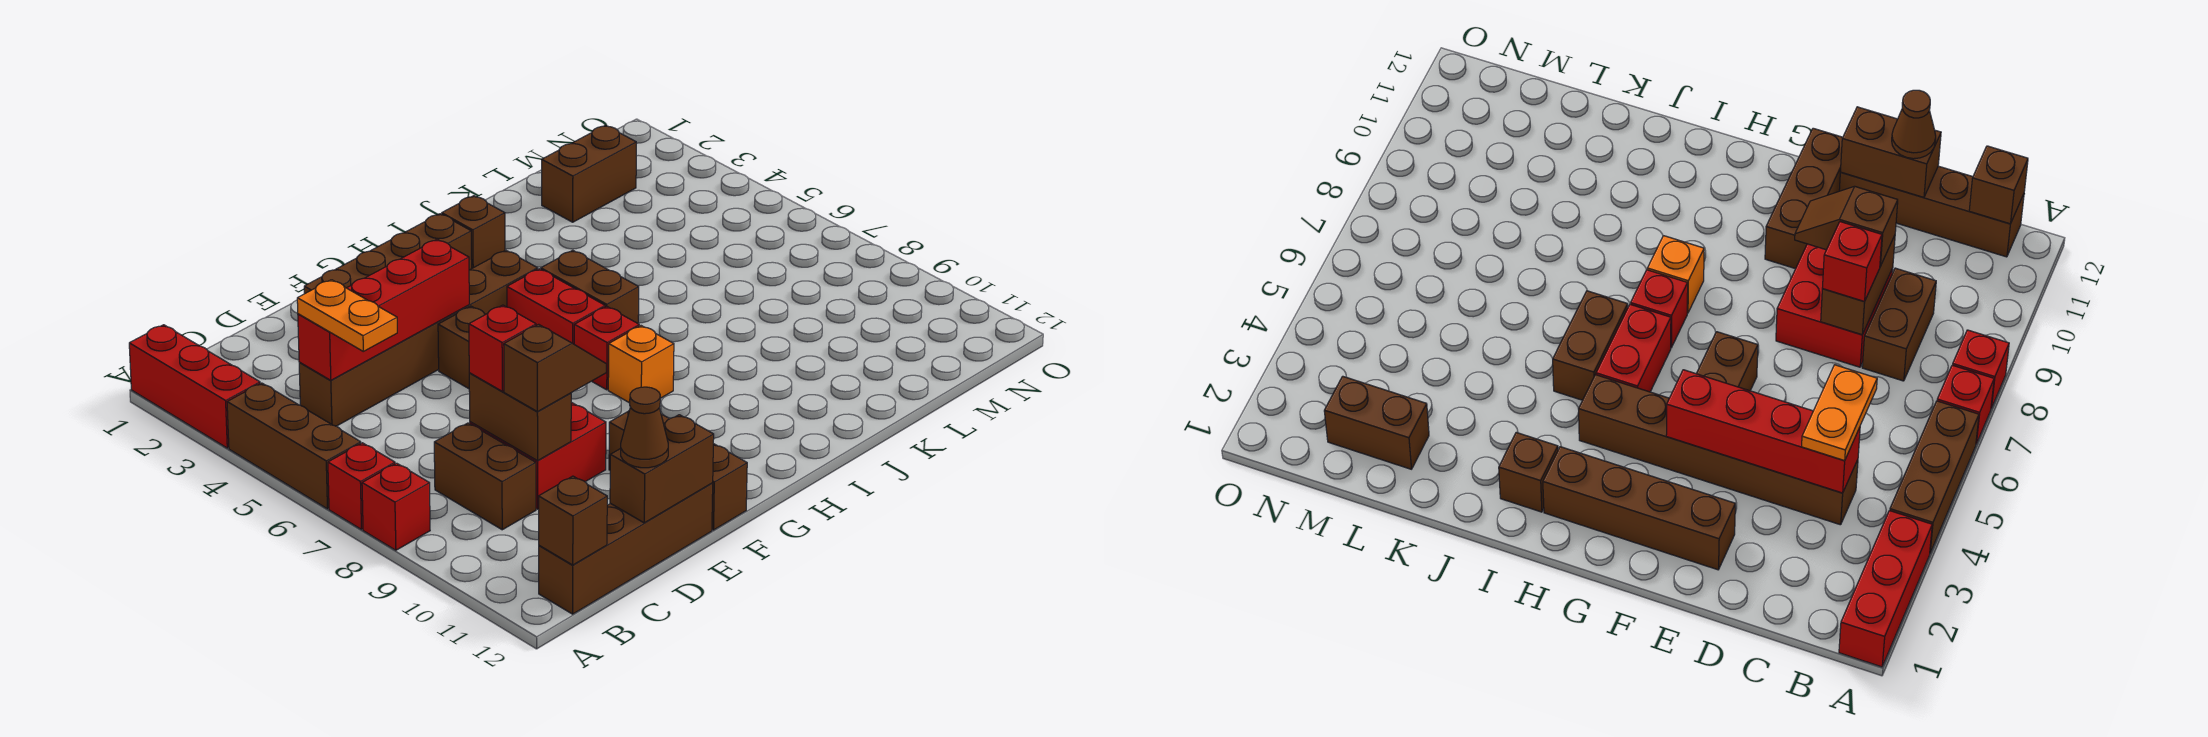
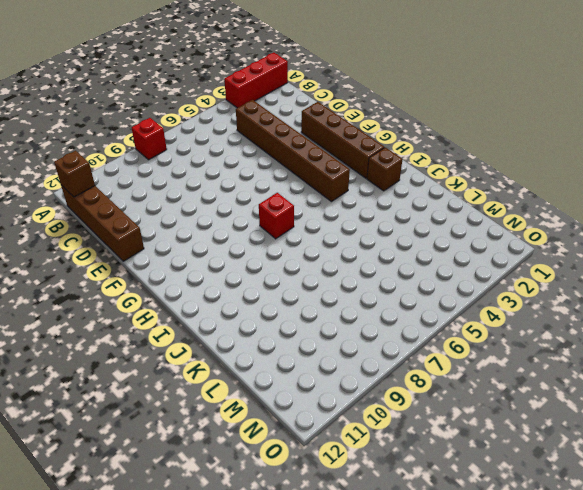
none -> brown 1x3 brick [227,383,361,509]
none -> red 1x1 brick [328,443,395,529]
none -> brown 1x2 brick [434,423,536,530]

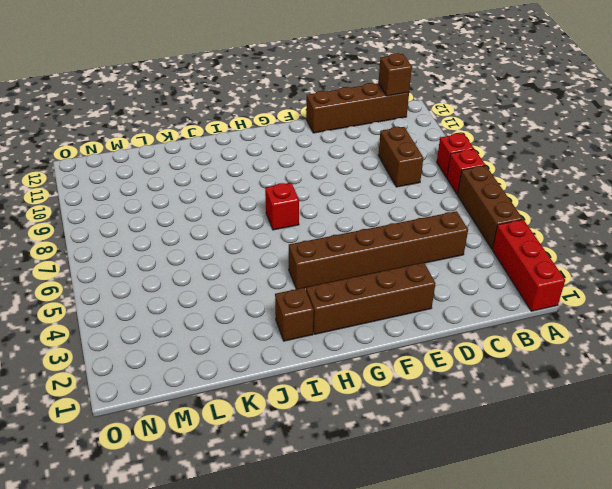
none -> red 2x2 brick [470,402,606,509]
none -> brown 1x2 brick [438,306,485,389]
none -> brown 1x3 brick [609,411,747,530]

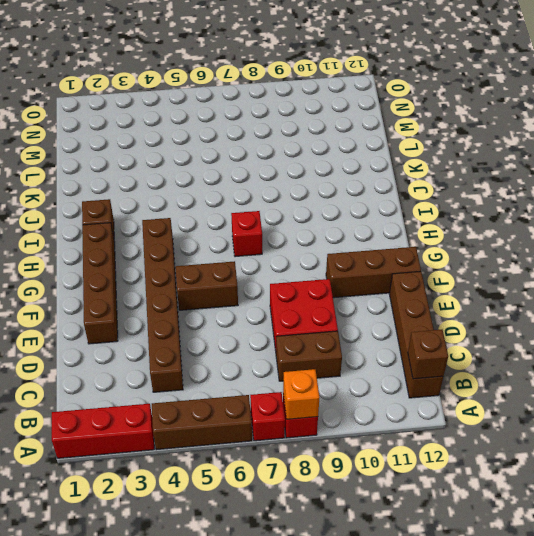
orange 1x1 brick [283,369,320,419] -> orange 1x1 brick moved to [608,326,674,403]
none -> red 1x2 brick [507,269,605,344]
none -> brown 1x2 brick [541,250,639,323]
none -> brown 1x2 brick [542,125,636,222]

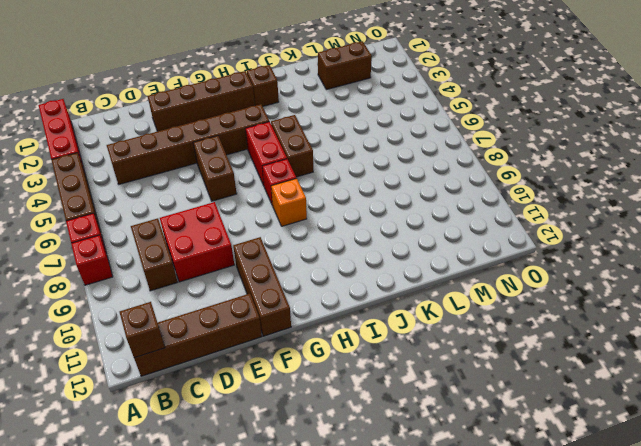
none -> red 1x4 brick [298,239,469,380]
none -> brown 1x2 brick [469,373,571,461]
none -> brown 1x2 brick [610,415,714,523]

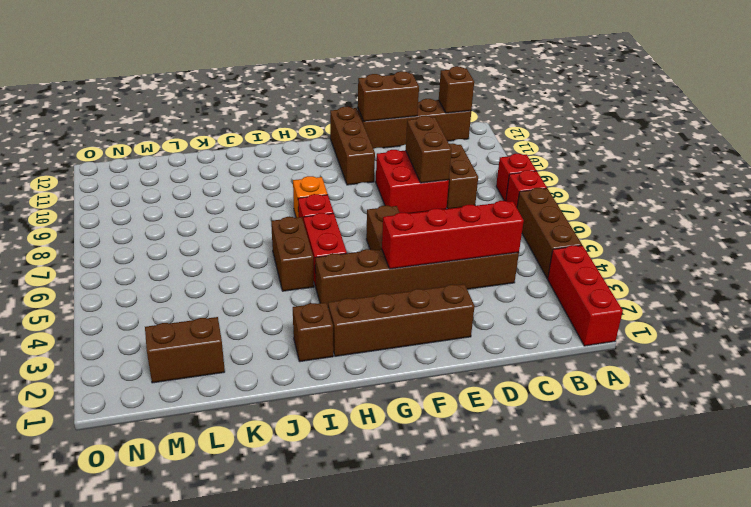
none -> orange 1x2 plate [297,280,397,351]
none -> red 1x1 brick [469,305,536,391]
none -> brown 1x2 slope [504,324,606,412]

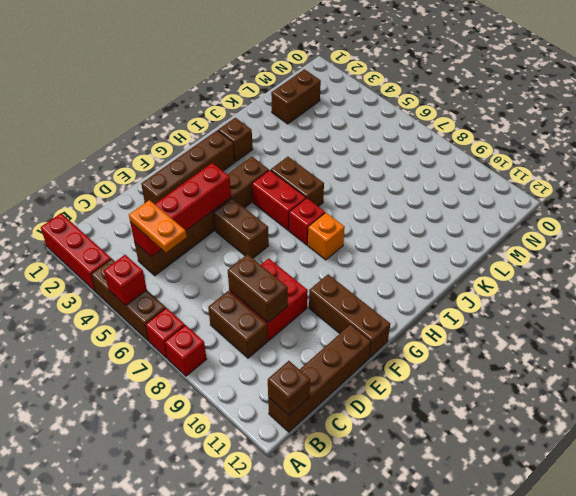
red 1x1 brick [104,255,147,306] -> red 1x1 brick moved to [469,305,536,391]
none -> brown 1x2 brick [610,415,714,523]
none -> brown 1x2 slope [504,324,606,412]
none -> brown 1x1 cone [621,387,668,468]

